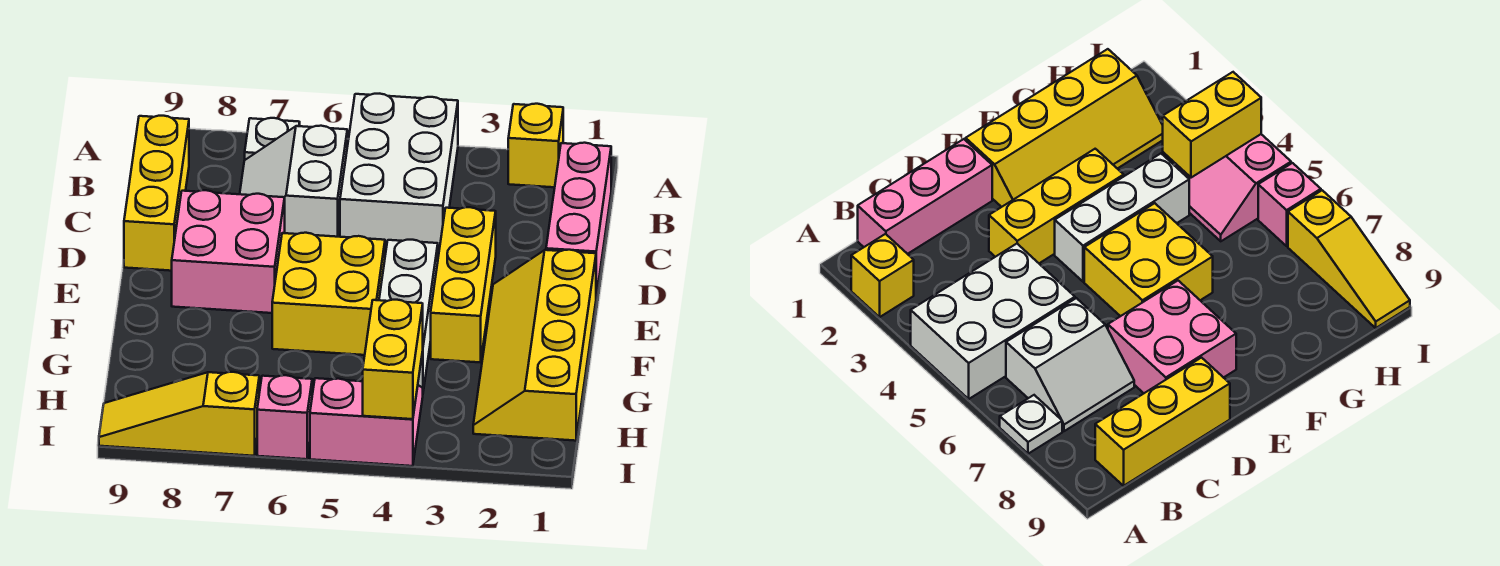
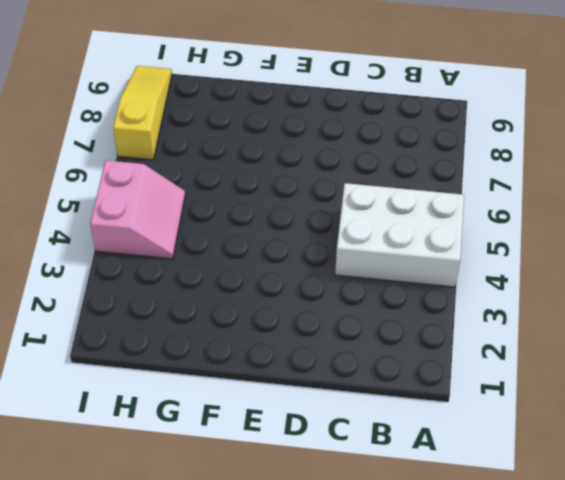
none -> yellow 1x1 brick [508,104,563,187]
none -> white 1x1 plate [245,118,300,160]
none -> pink 1x3 brick [546,143,611,297]

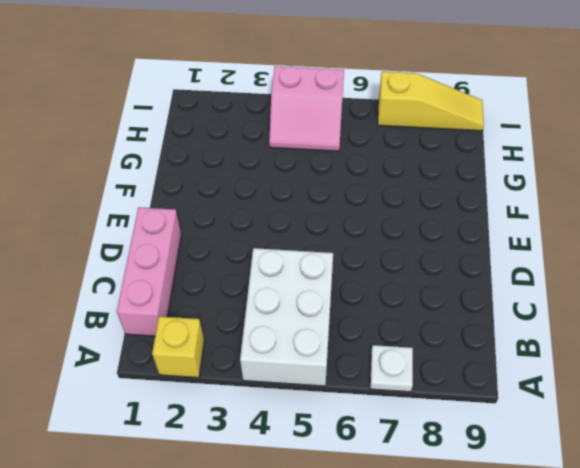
none -> white 2x2 slope [240,126,347,237]
none -> yellow 1x3 brick [124,116,189,271]
none -> yellow 1x3 brick [431,207,496,362]

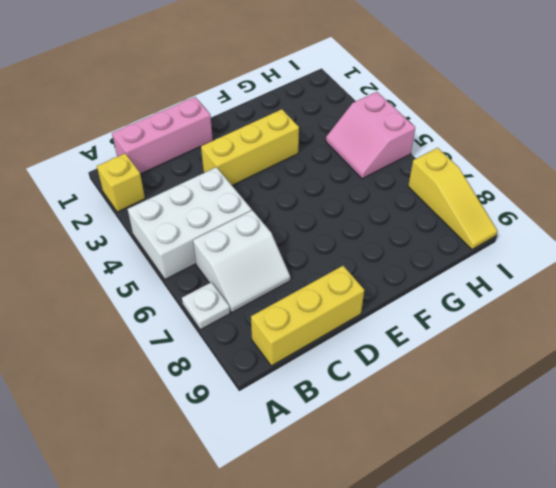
none -> pink 2x2 brick [172,190,285,313]
none -> yellow 2x4 slope [473,250,596,441]
none -> white 1x3 brick [379,240,438,391]

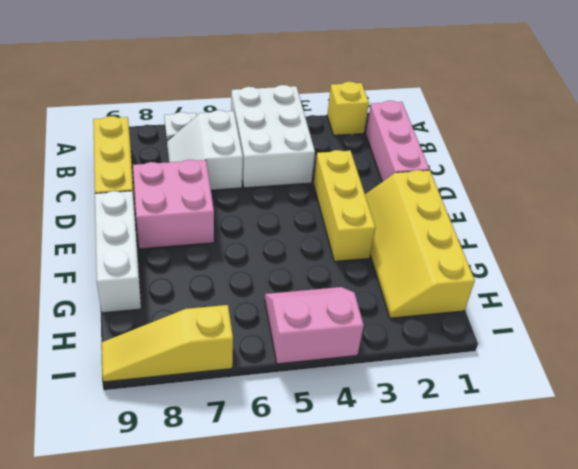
white 1x3 brick [95,191,141,313] -> white 1x3 brick moved to [379,240,438,391]
none -> yellow 2x2 brick [272,233,385,355]
none -> pink 1x1 brick [257,375,312,459]
none -> yellow 1x2 brick [363,300,423,419]

